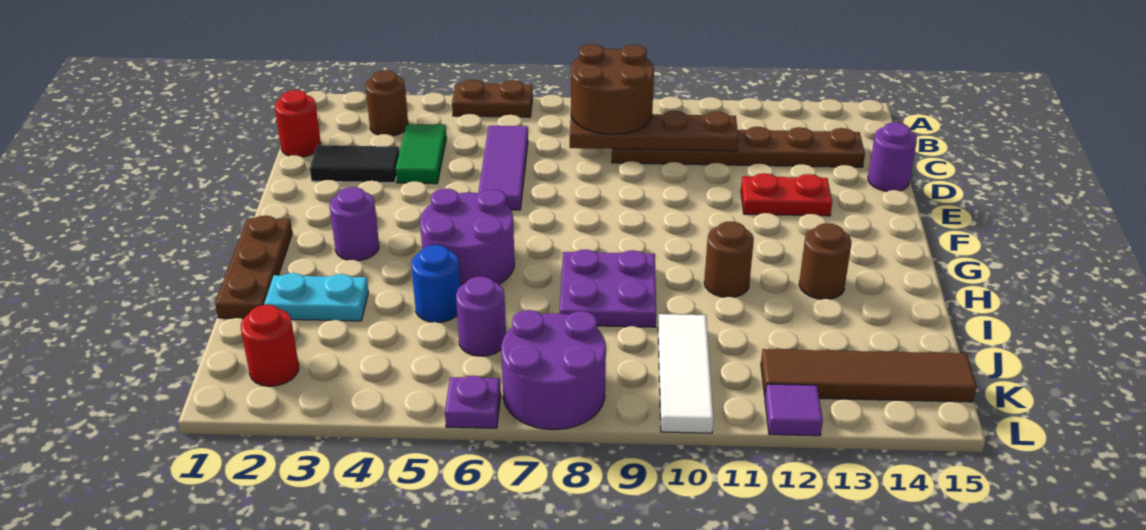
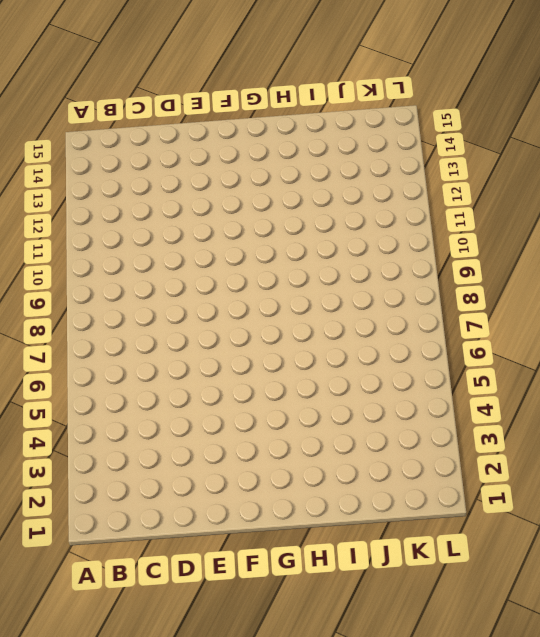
none -> brown 1x2 plate [452,80,533,117]
none -> brown 1x1 round brick [366,70,408,136]
none -> red 1x1 round brick [275,90,321,157]

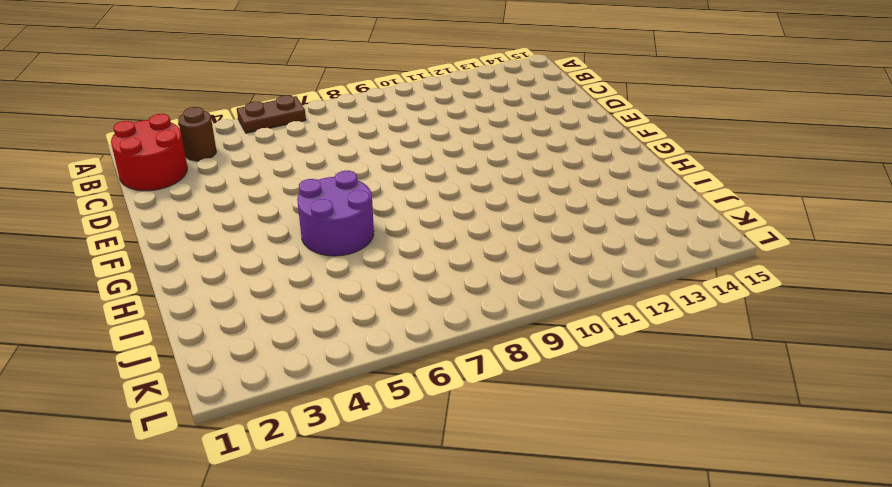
red 2x2 round brick [111,114,187,191] -> red 1x1 round brick [275,90,321,157]
none -> green 1x2 tile [396,124,446,184]
none -> purple 1x3 tile [478,126,528,210]
none -> brown 1x6 plate [612,127,865,167]

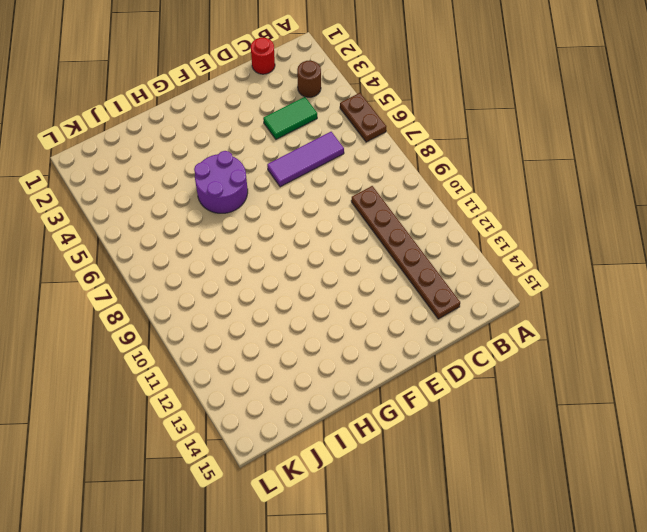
none -> black 1x2 tile [310,145,399,183]
none -> purple 1x1 round brick [868,122,917,191]
none -> red 1x2 plate [741,173,832,216]

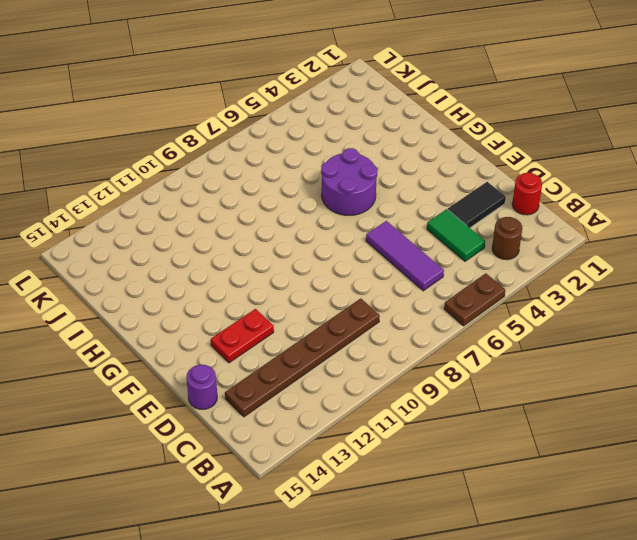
none -> brown 1x3 plate [215,216,292,319]
none -> purple 1x1 round brick [330,187,379,261]
none -> purple 2x2 plate [560,249,656,327]

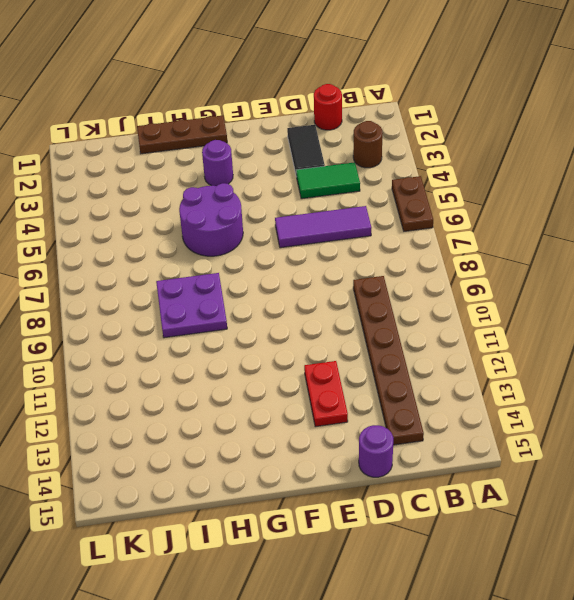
none -> brown 1x1 round brick [704,221,754,297]
none -> brown 1x1 round brick [799,223,851,299]
none -> cyan 1x2 plate [264,273,369,321]

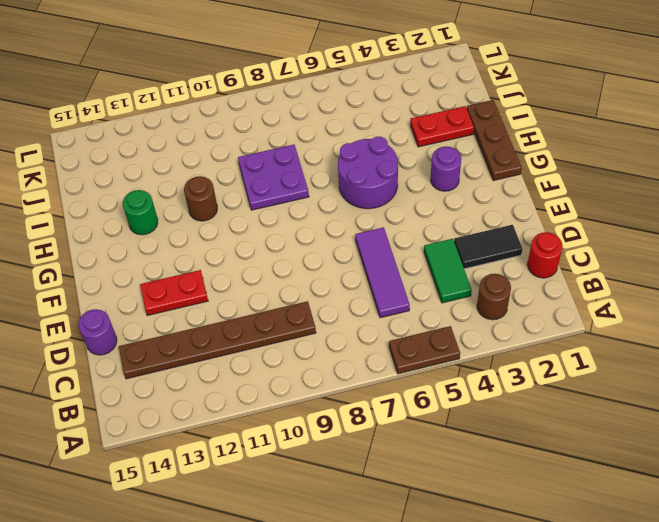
green 1x1 round brick [123,190,158,235] -> brown 1x1 round brick [799,223,851,299]
red 1x2 plate [410,106,474,147] -> cyan 1x2 plate [264,273,369,321]
none -> blue 1x1 round brick [411,245,460,323]
none -> purple 1x1 round brick [456,277,506,356]
none -> white 1x3 tile [658,314,714,433]

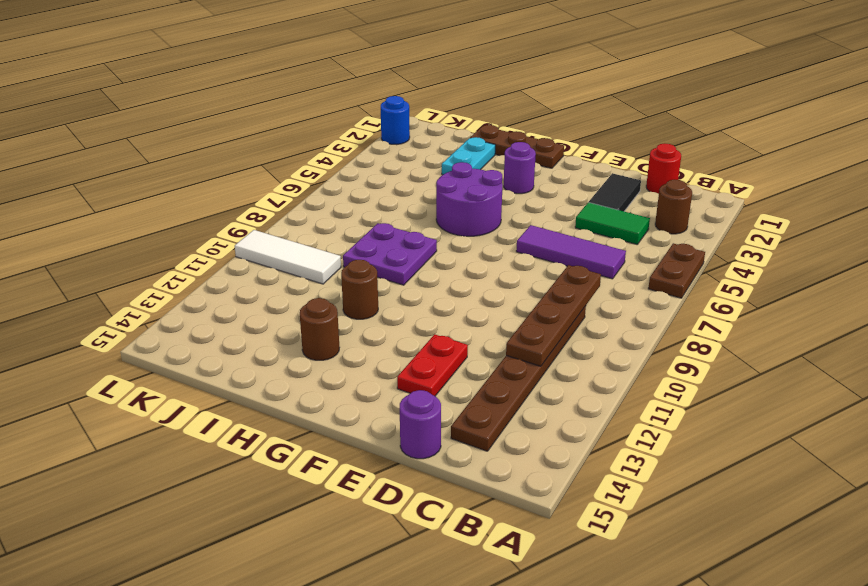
blue 1x1 round brick [381,96,410,145] -> blue 1x1 round brick moved to [411,245,460,323]
none -> purple 1x1 round brick [456,277,506,356]
none -> red 1x1 round brick [241,305,299,386]
none -> purple 2x2 round brick [501,310,606,430]

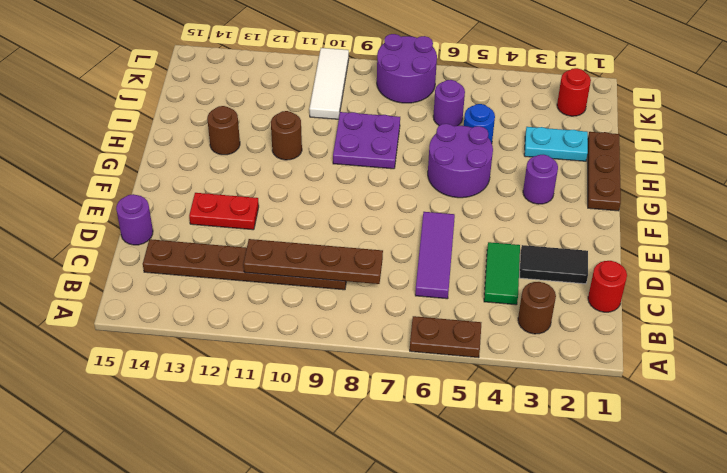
none -> brown 1x4 tile [761,349,976,402]
none -> purple 1x1 plate [445,376,501,428]
none -> purple 1x1 tile [765,384,823,436]

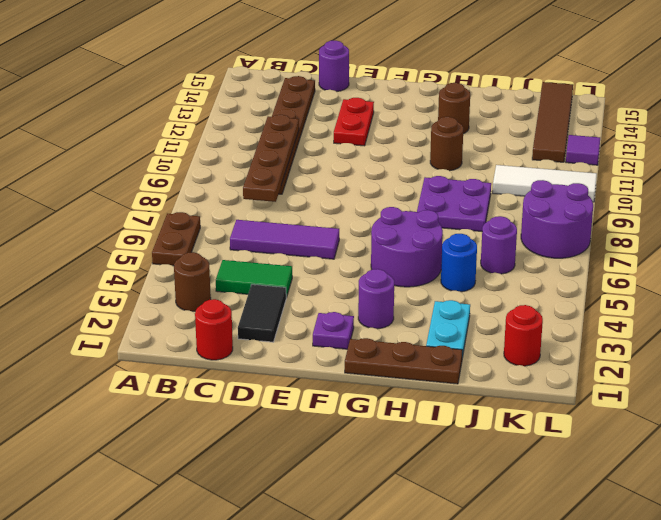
purple 1x1 plate [313,312,354,349] -> purple 1x1 plate moved to [445,376,501,428]
none -> brown 2x2 round brick [571,44,654,134]

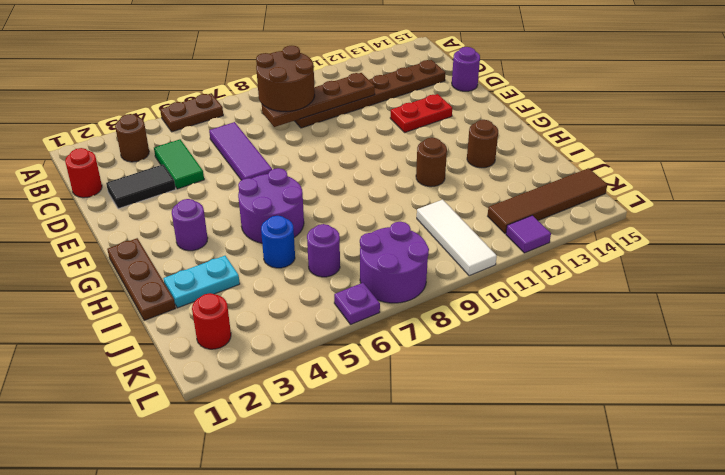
none -> purple 2x2 plate [560,249,656,327]

